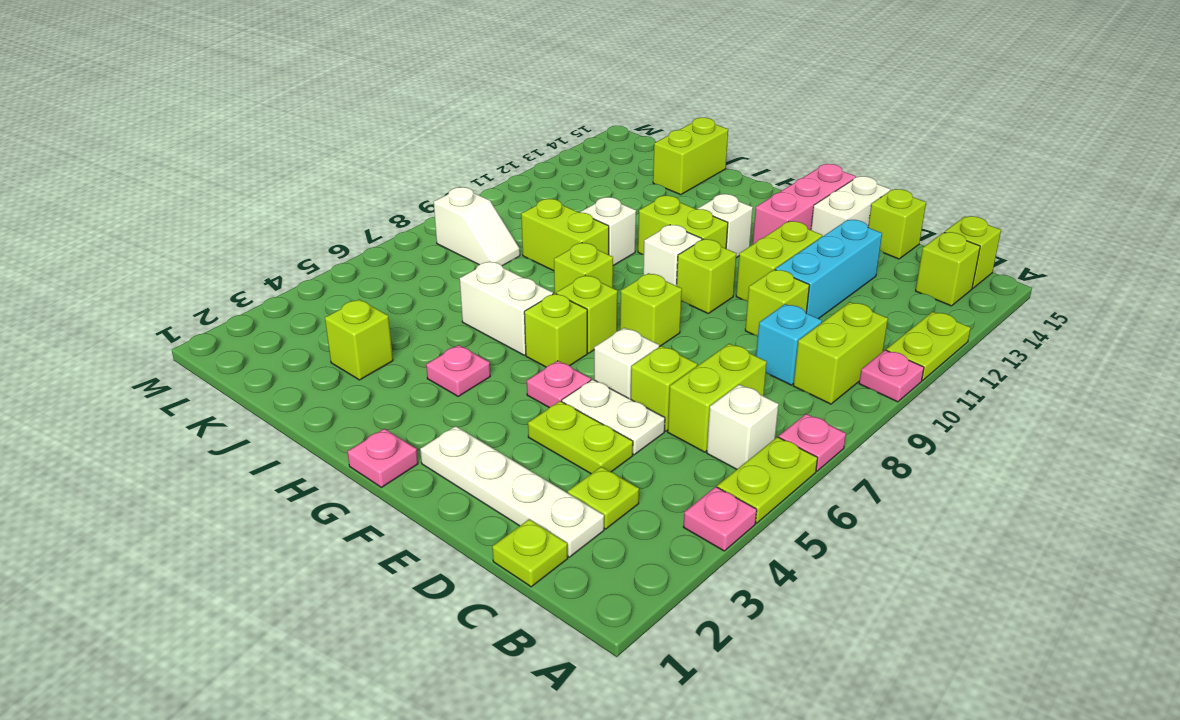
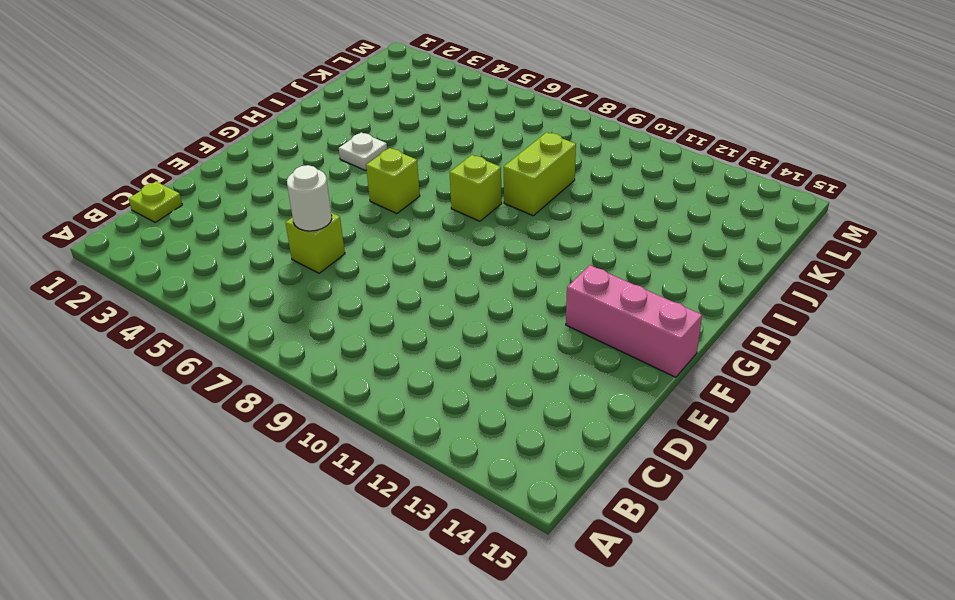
white 1x1 round brick [287,165,332,231] -> none
white 1x1 plate [339,132,387,170] -> pink 1x1 plate [426,345,490,396]
none -> pink 1x1 plate [684,487,757,551]
none -> lime 1x2 plate [717,437,818,523]
none -> pink 1x1 plate [779,414,846,471]
none -> pink 1x1 plate [859,350,924,402]

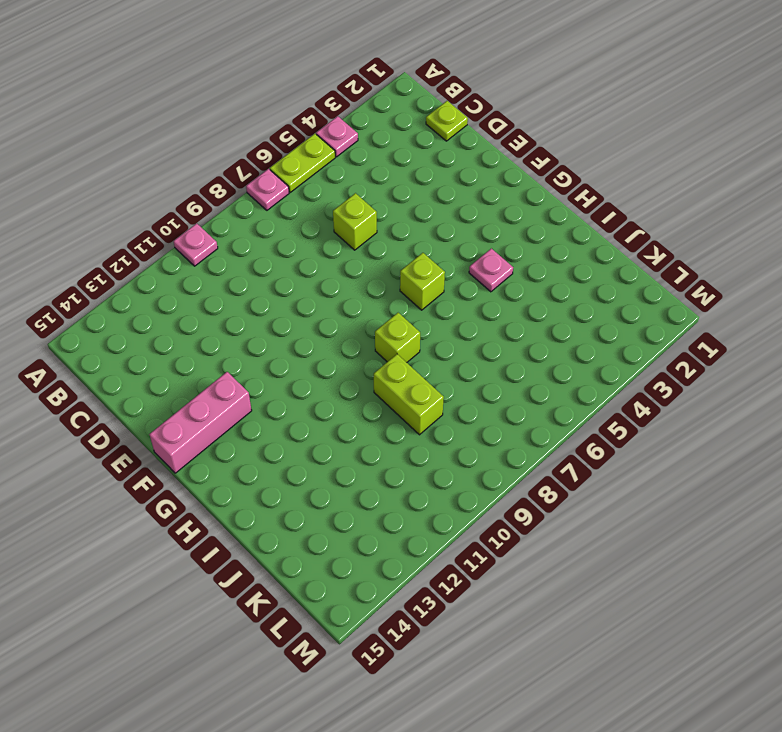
none -> lime 1x2 plate [886,312,971,381]
none -> white 1x1 brick [707,384,779,470]
none -> lime 1x2 brick [793,302,888,404]
none -> lime 1x1 brick [916,232,980,306]

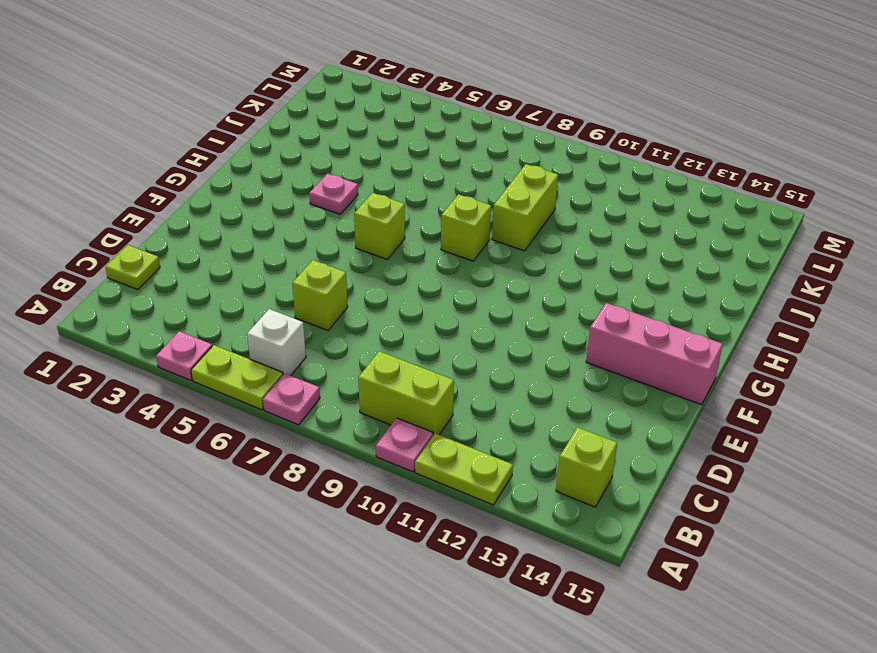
none -> lime 1x1 brick [945,216,1001,289]
none -> white 1x4 plate [420,426,604,557]
none -> lime 1x1 plate [568,467,639,529]
none -> lime 1x2 brick [668,344,767,452]

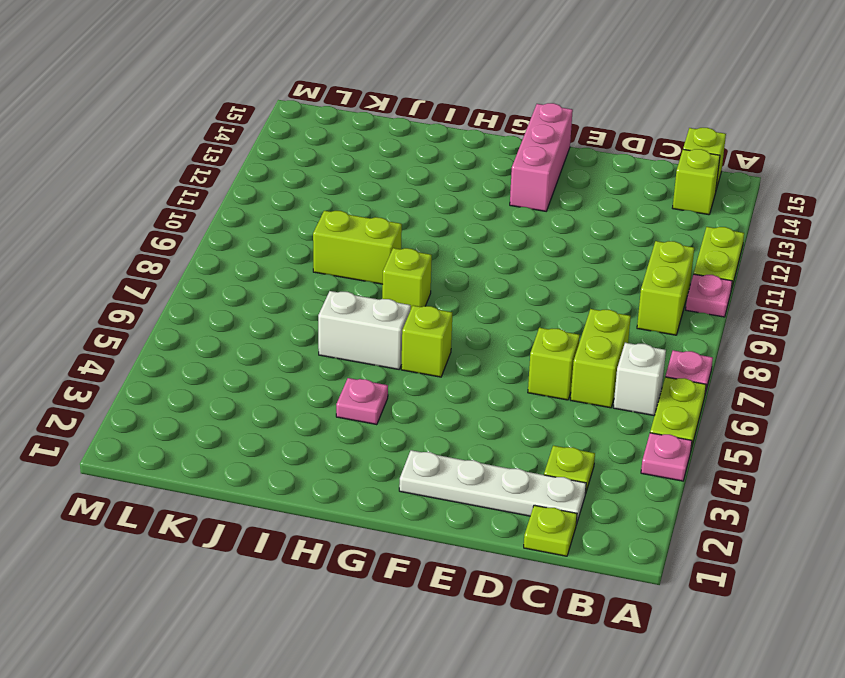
none -> cyan 1x1 brick [756,304,822,385]
none -> lime 1x2 plate [528,401,633,474]
none -> white 1x2 plate [562,379,665,455]
none -> lime 1x1 brick [745,270,809,336]

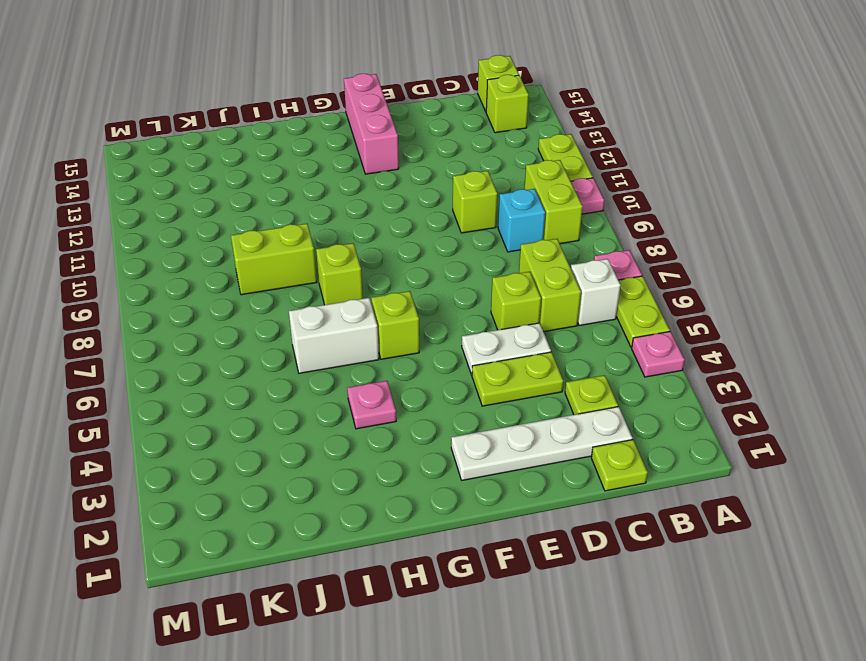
none -> cyan 1x3 brick [775,220,882,319]
none -> lime 1x1 brick [868,189,926,259]
none -> white 1x1 brick [594,328,659,399]
none -> lime 1x2 brick [736,221,822,301]

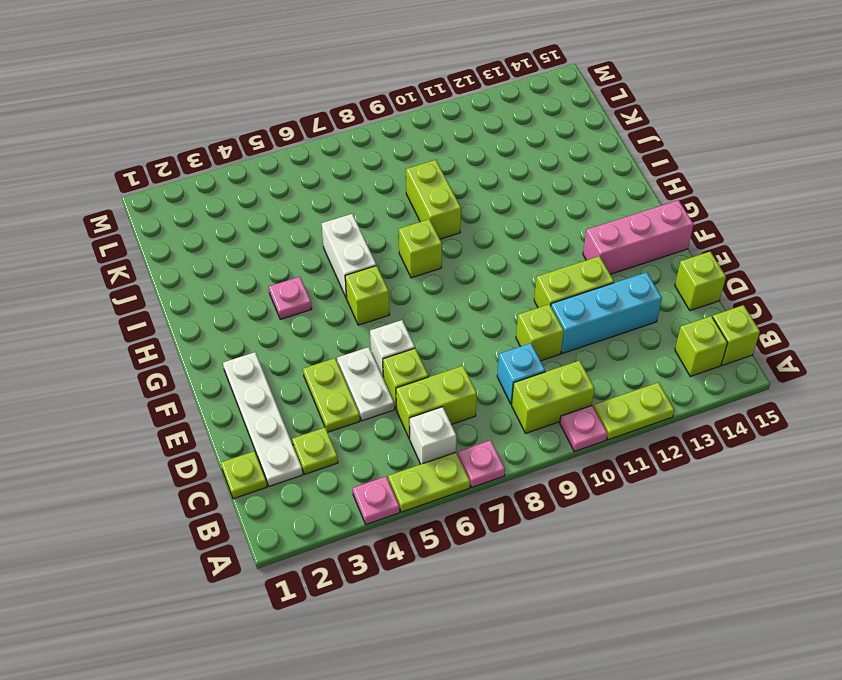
none -> white 1x2 brick [811,176,890,237]
none -> pink 1x1 plate [527,361,591,408]
none -> lime 1x1 brick [620,273,682,347]
none -> lime 1x1 brick [677,239,736,313]

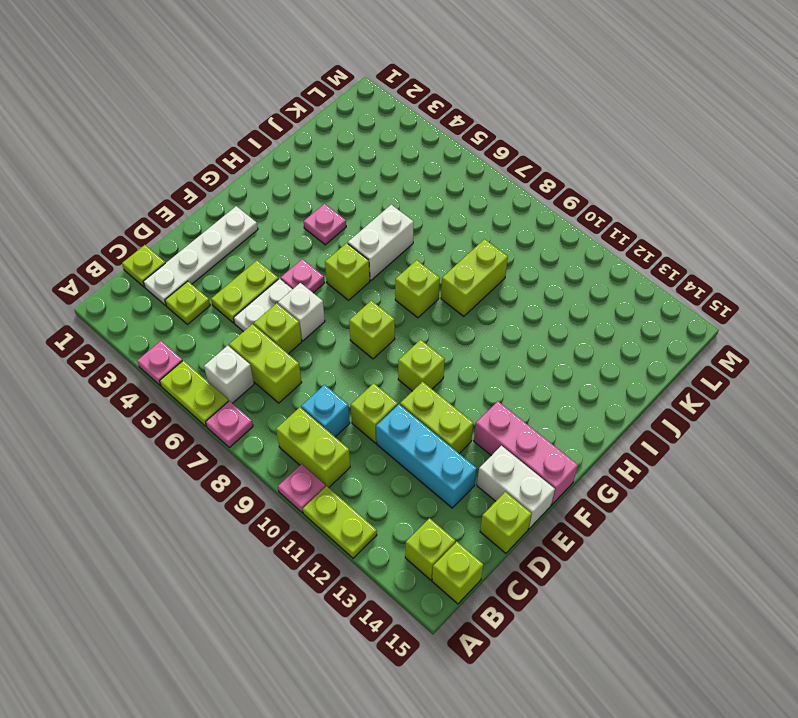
none -> pink 1x1 plate [347,429,418,488]
none -> lime 1x1 brick [556,275,618,353]
none -> white 1x1 brick [643,225,702,286]
none -> lime 1x2 brick [638,196,728,255]

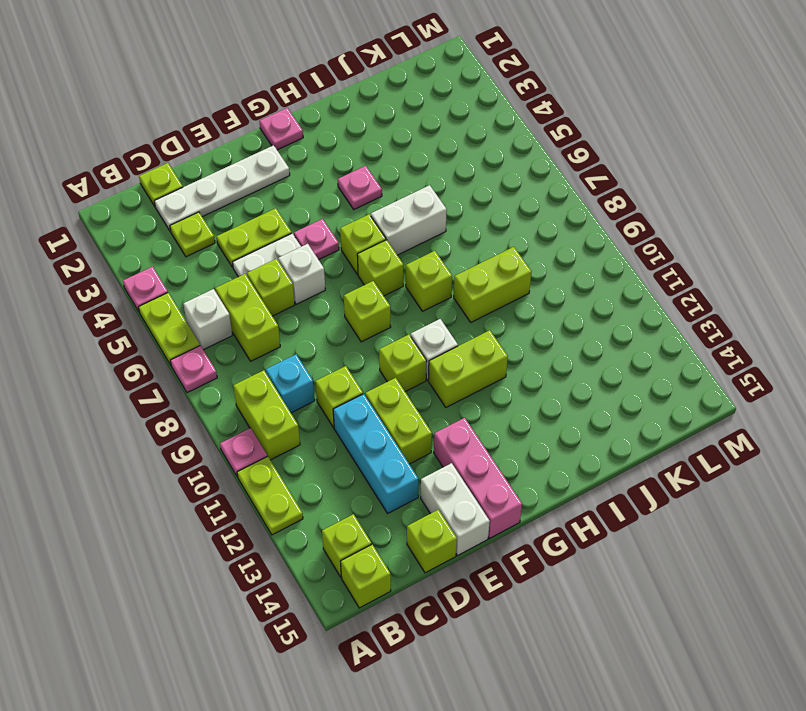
none -> white 1x1 brick [698,194,753,258]
none -> white 1x1 brick [580,197,636,266]
none -> lime 1x1 brick [325,299,393,380]
none -> lime 1x2 brick [653,118,728,195]

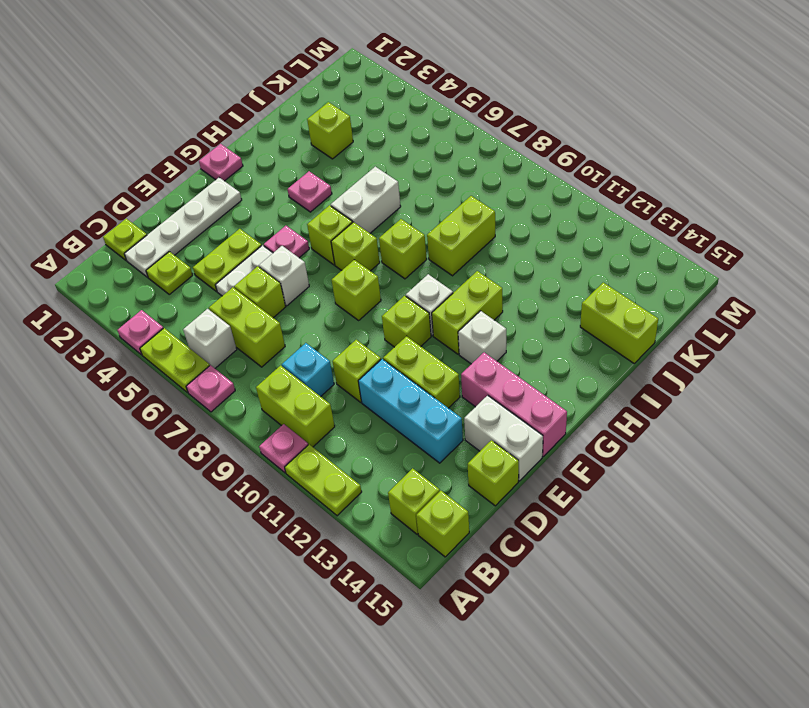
none -> white 1x1 brick [580,197,636,266]
none -> white 1x2 slope [434,187,520,266]

